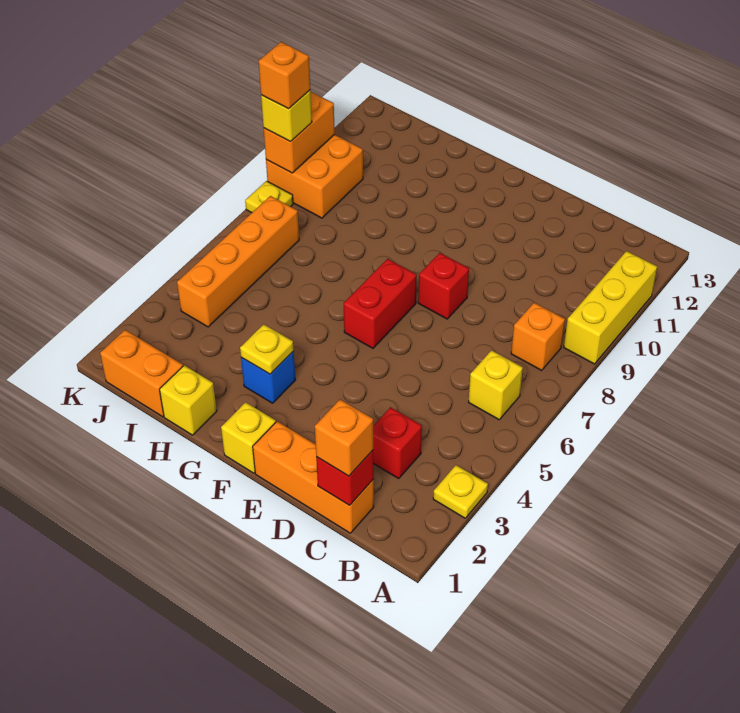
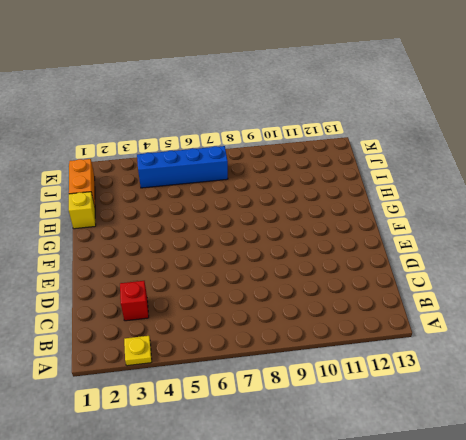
blue 1x4 brick [137,146,228,188] -> orange 1x4 brick [177,196,299,327]
none -> yellow 1x3 brick [564,251,657,364]
none -> yellow 1x1 brick [469,350,523,420]
none -> orange 1x1 brick [511,303,565,370]

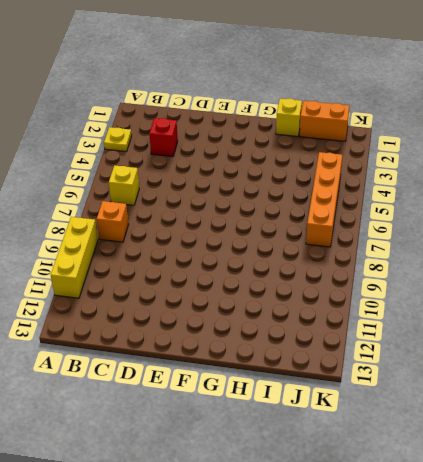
none -> orange 1x3 brick [253,421,374,533]
none -> red 1x1 brick [418,253,469,319]
none -> yellow 1x1 brick [221,402,276,473]

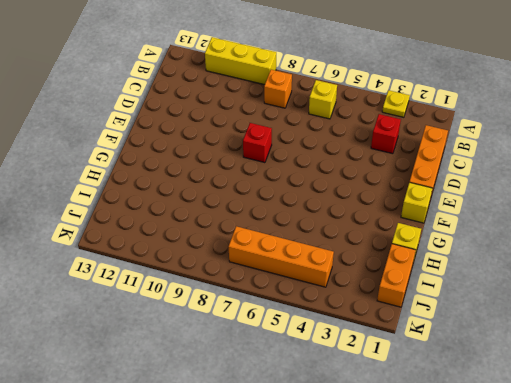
none -> red 1x2 brick [344,259,417,348]
none -> blue 1x1 brick [241,351,295,403]
none -> orange 2x2 brick [266,135,363,218]

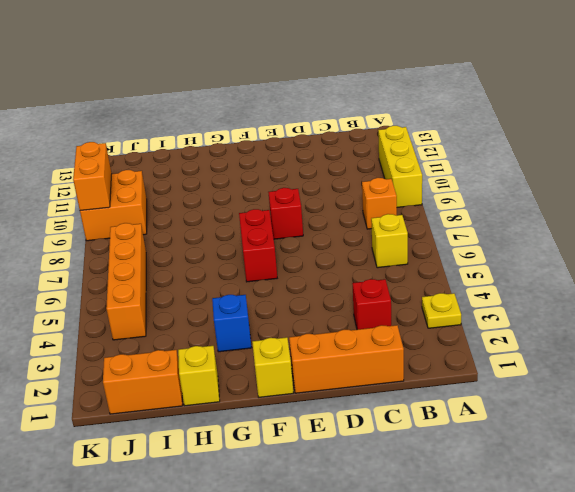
none -> yellow 1x1 plate [245,181,293,213]
none -> red 1x1 brick [316,450,374,505]
none -> yellow 1x1 plate [240,324,294,374]

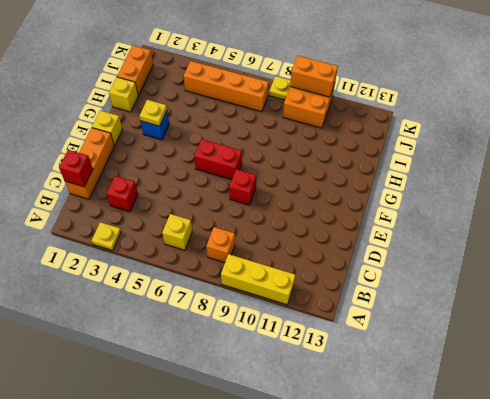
none -> orange 1x1 brick [315,399,373,476]
none -> yellow 1x1 brick [261,90,312,142]
none -> orange 1x1 brick [259,42,310,109]

